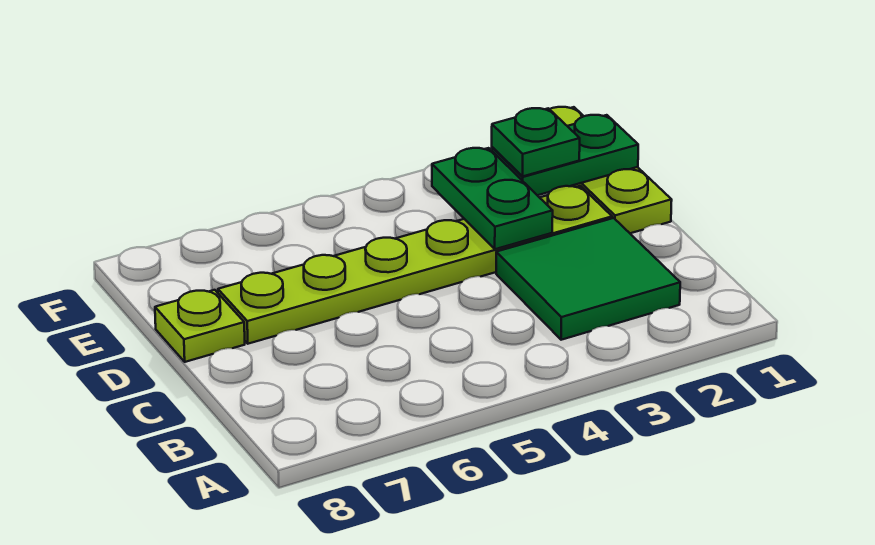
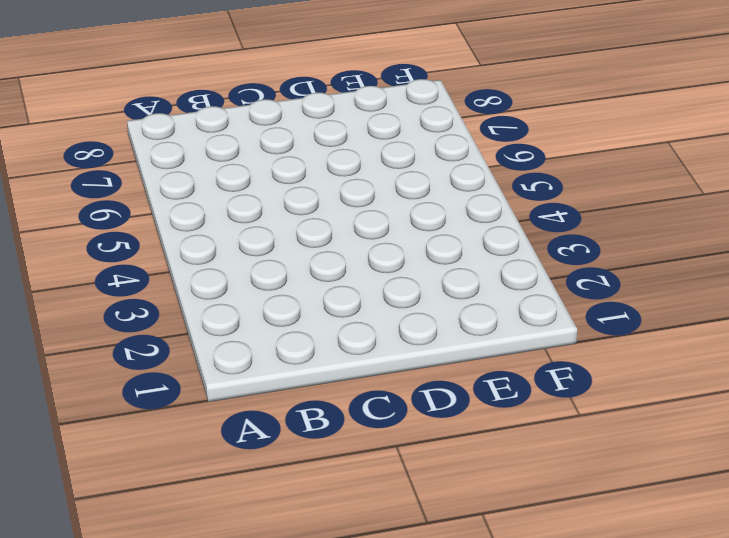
none -> green 2x2 tile [496,218,680,340]
none -> lime 1x3 plate [550,107,672,233]

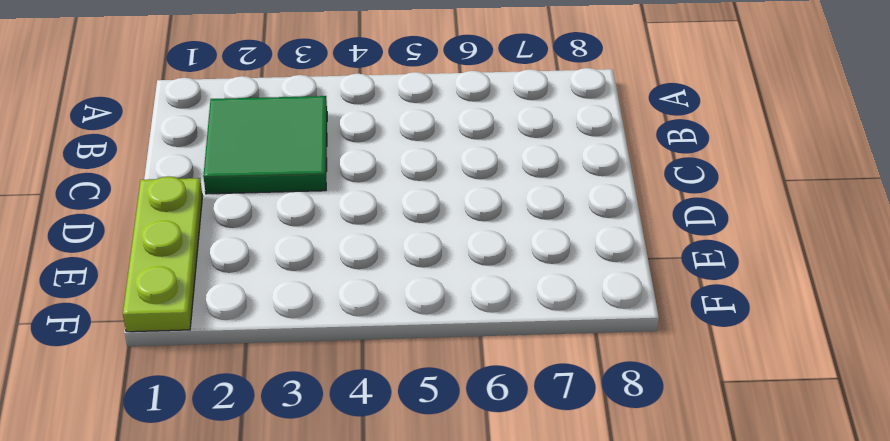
none -> lime 1x6 plate [218,186,612,344]
none -> lime 1x1 plate [155,290,245,362]

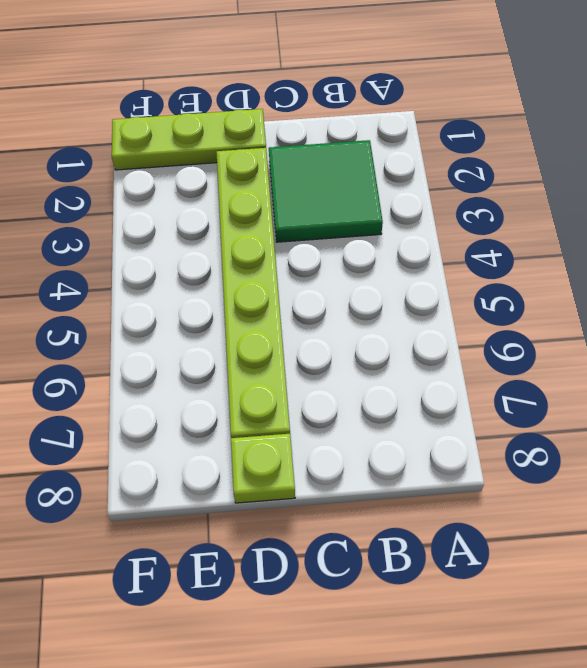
none -> green 1x2 plate [432,148,553,249]
none -> green 1x2 plate [492,115,638,195]

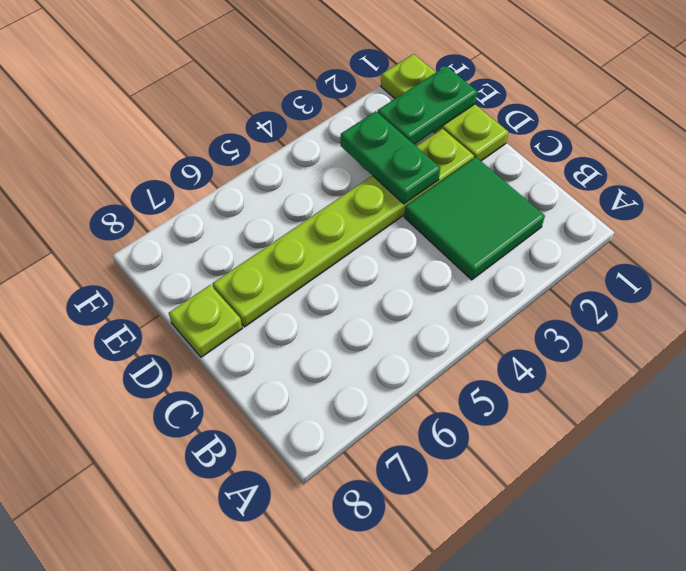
none -> green 1x1 plate [492,108,580,176]

